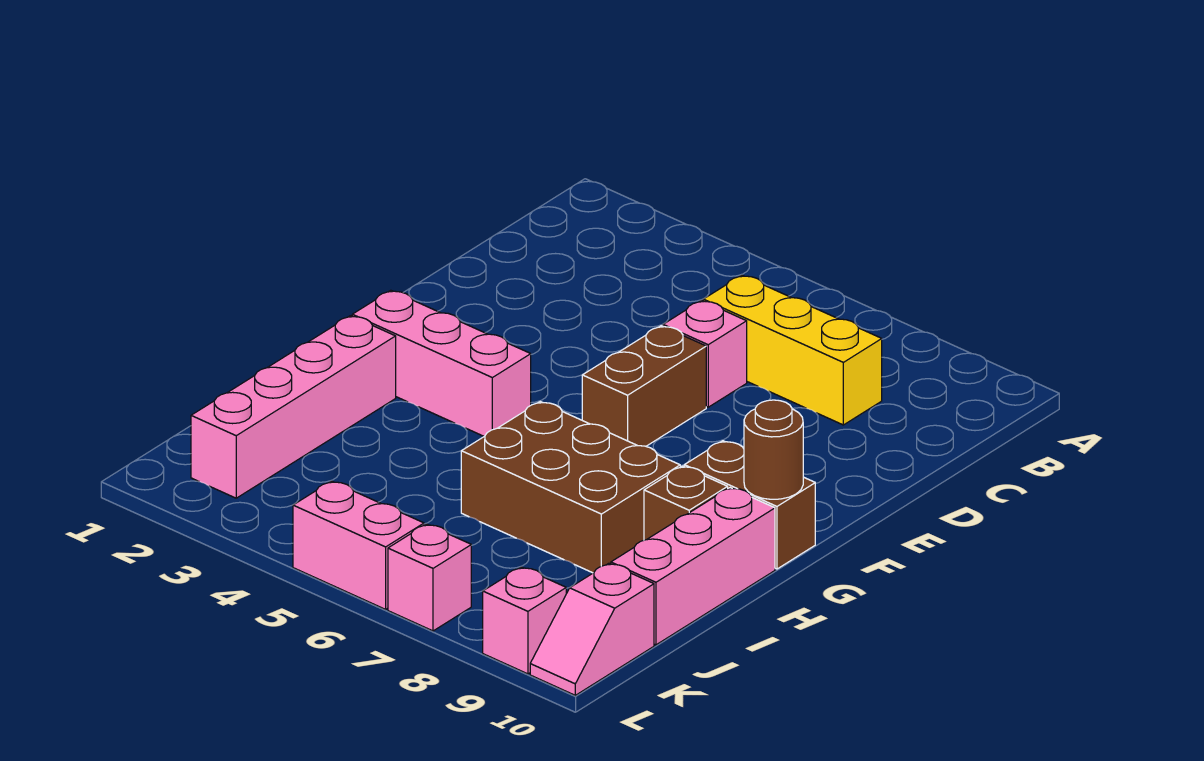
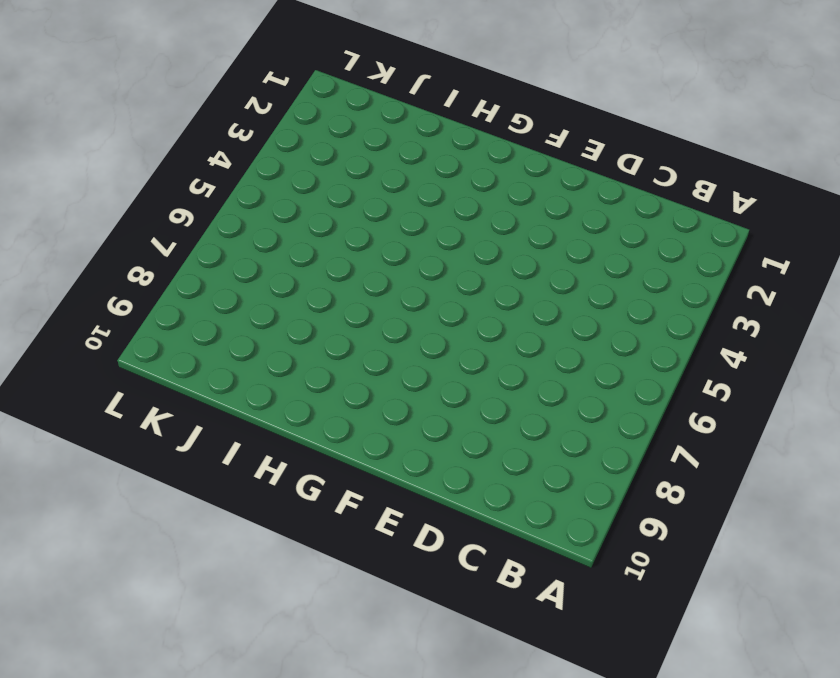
none -> yellow 1x3 brick [703,275,882,425]
none -> pink 1x1 brick [663,301,747,407]
none -> brown 1x2 brick [582,326,706,446]

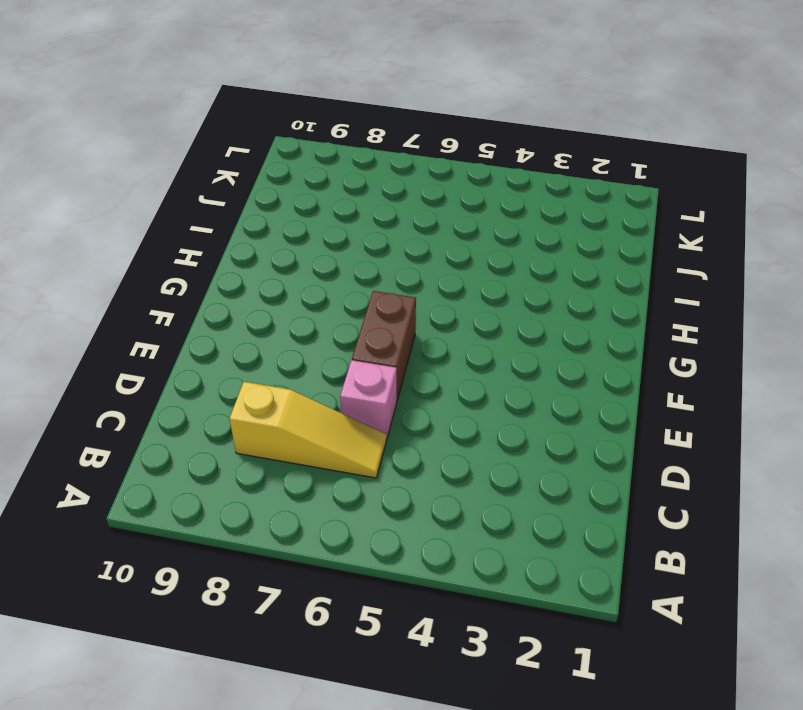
yellow 1x3 slope [229,382,387,478] -> yellow 1x3 brick [703,275,882,425]
none -> pink 1x3 brick [352,290,531,436]
none -> brown 1x2 brick [684,441,815,569]
none -> pink 1x4 brick [191,316,396,498]

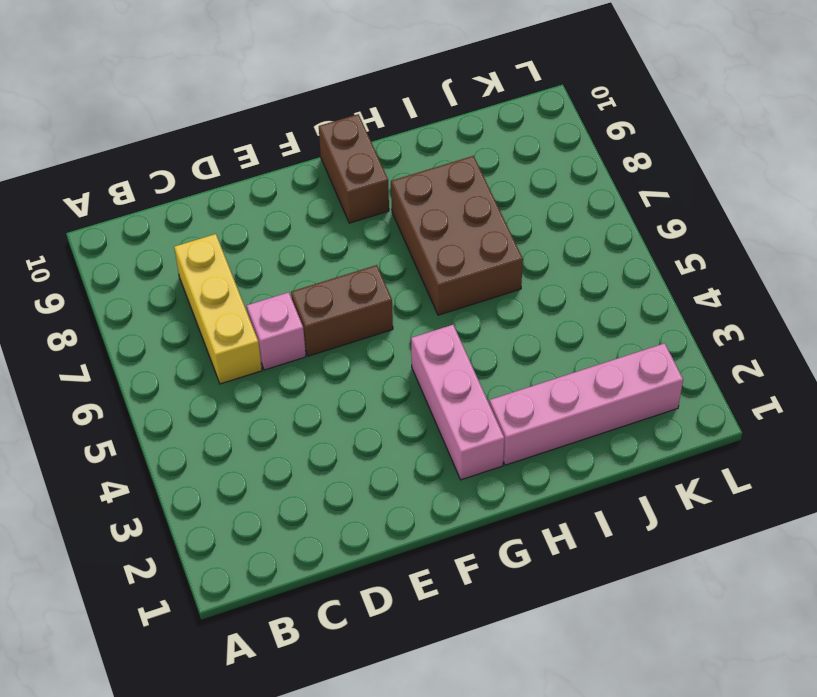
none -> brown 1x1 brick [644,466,728,540]
none -> pink 1x3 brick [611,488,775,645]
none -> pink 1x2 slope [530,563,654,695]

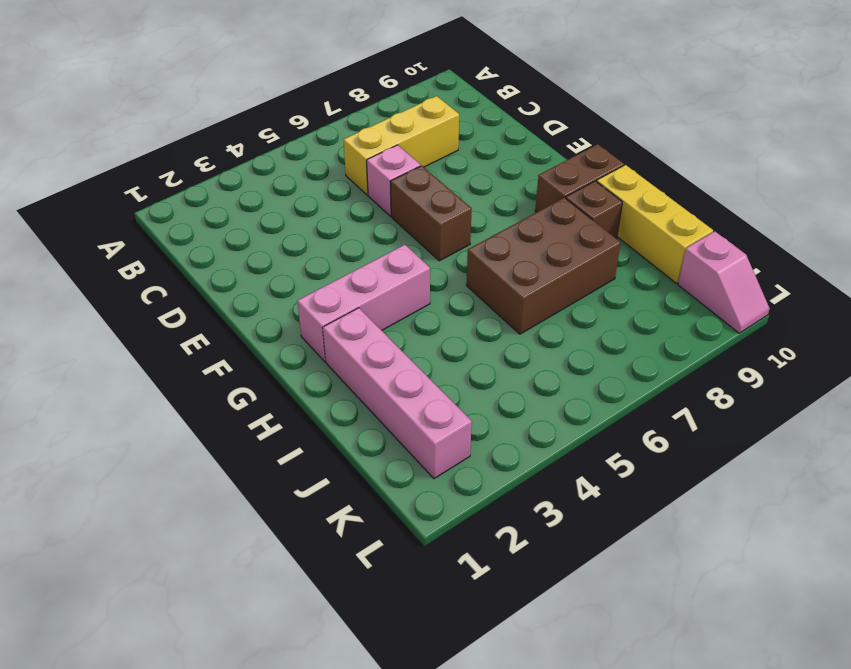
yellow 1x3 brick [597,165,713,283] -> pink 1x3 brick [611,488,775,645]
none -> pink 1x2 brick [293,481,424,609]
none -> pink 1x1 brick [388,524,471,631]
none -> pink 1x1 brick [483,567,566,674]

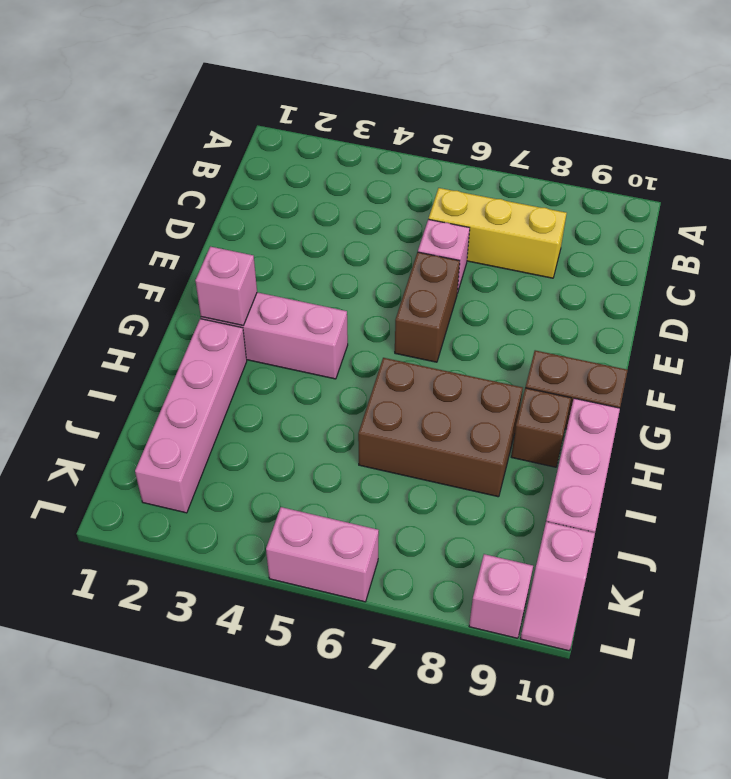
pink 1x1 brick [195,247,257,325] -> pink 1x1 brick moved to [388,524,471,631]
none -> brown 1x1 round brick [744,400,803,499]

